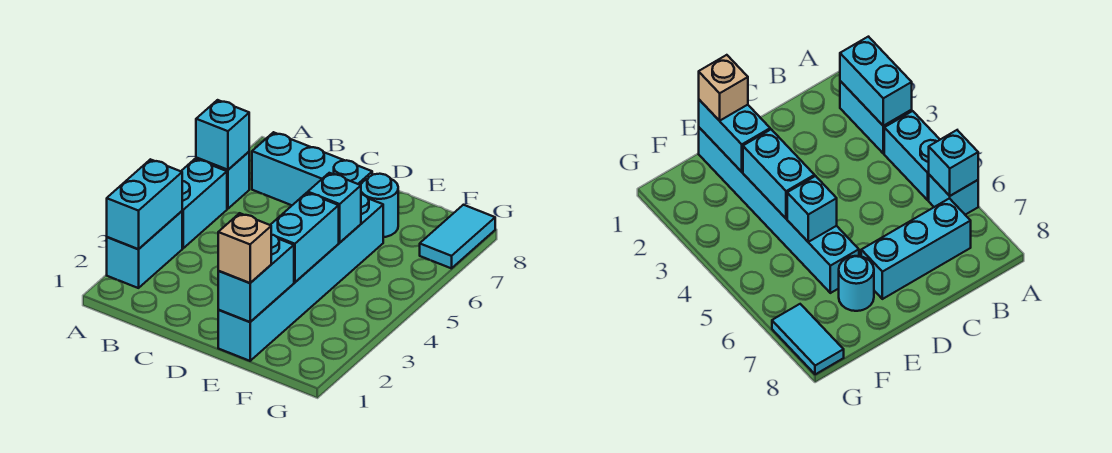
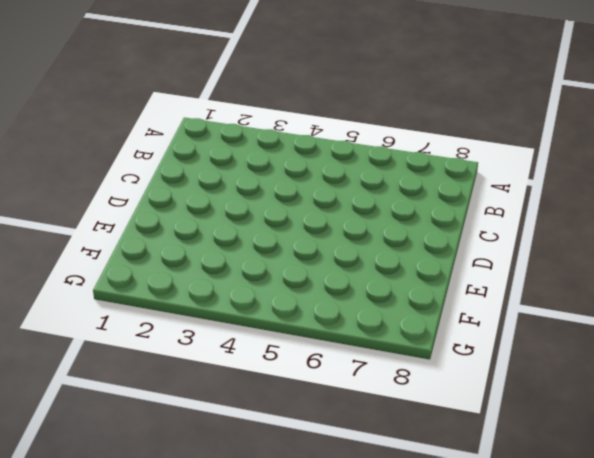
none -> cyan 1x2 brick [107,211,182,288]
none -> cyan 1x2 brick [181,159,227,248]
none -> cyan 1x1 brick [196,152,249,209]

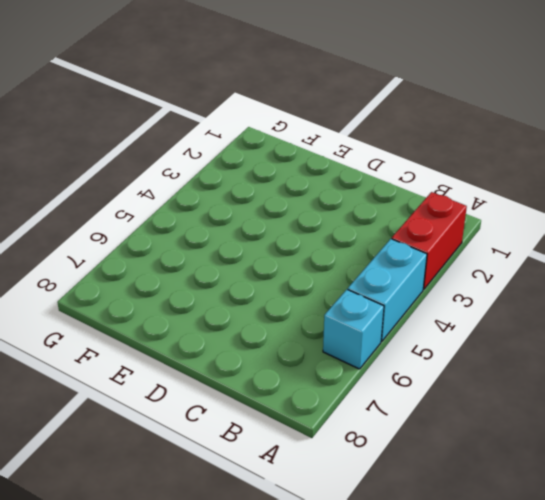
red 1x2 brick [392,192,467,289] -> cyan 1x2 brick [107,211,182,288]
none -> cyan 1x3 brick [252,132,372,205]
none -> cyan 1x6 brick [218,194,383,361]
none -> cyan 1x1 round brick [361,174,398,237]

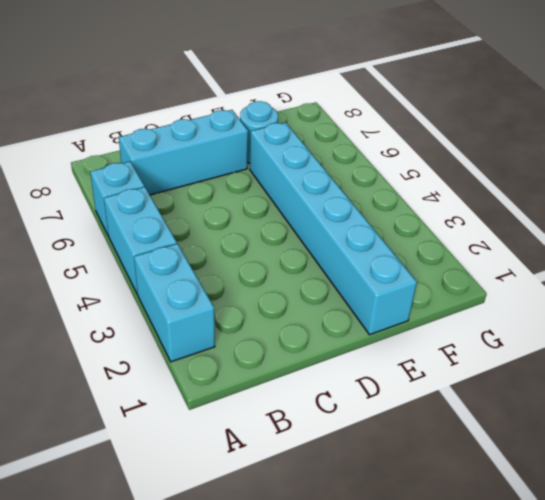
none -> cyan 1x2 tile [420,205,495,268]
none -> cyan 1x2 brick [107,159,182,249]
none -> cyan 1x1 brick [196,100,249,170]

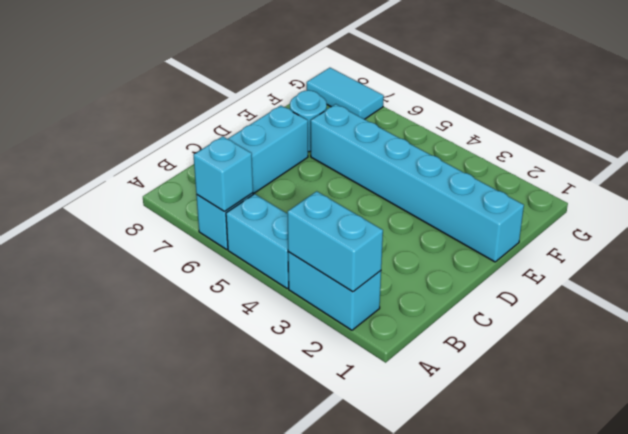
none -> cyan 1x2 brick [218,235,294,322]
none -> cyan 1x2 brick [271,193,339,282]
none -> cyan 1x1 brick [308,173,361,243]

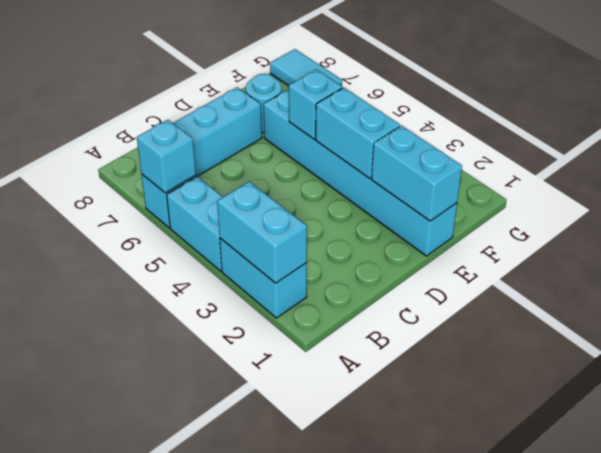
none -> tan 1x1 brick [218,213,271,283]

